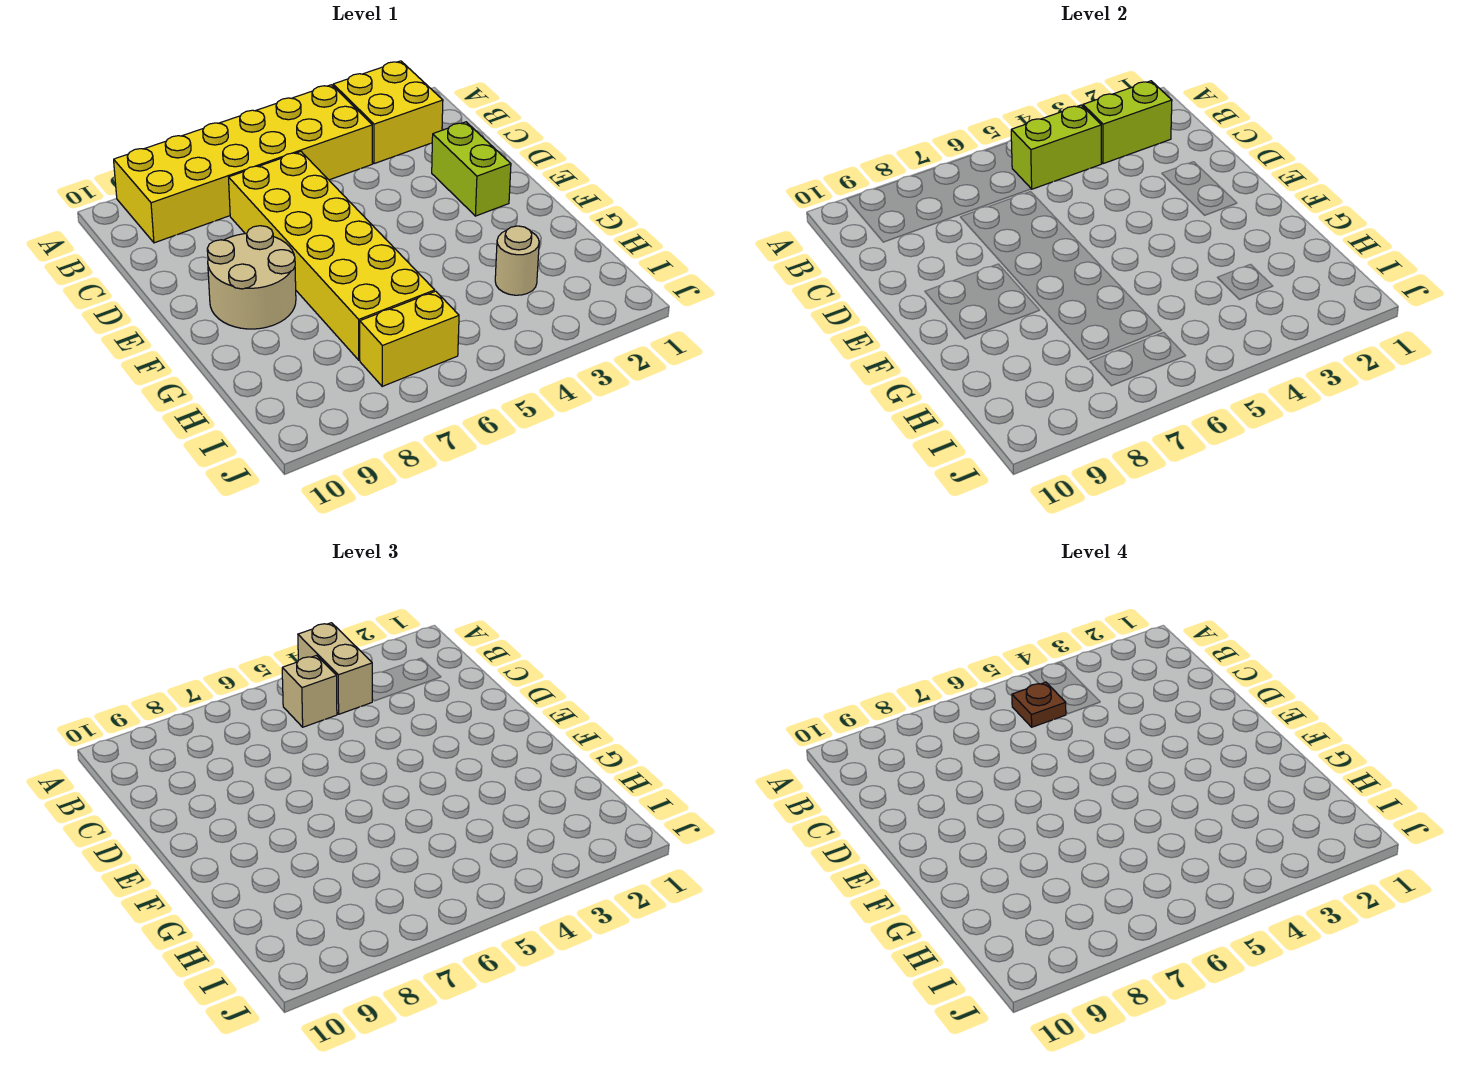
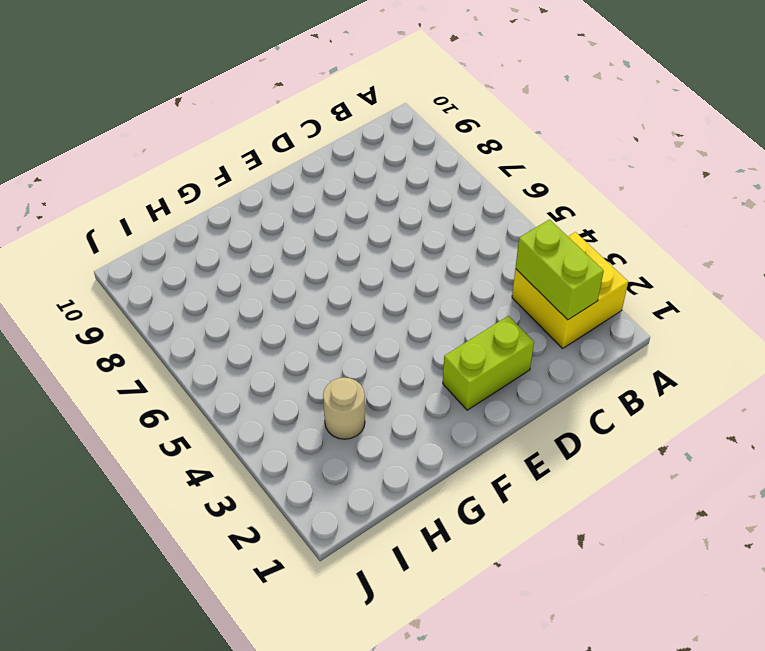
none -> yellow 2x6 brick [114,85,372,243]
none -> yellow 2x6 brick [229,152,435,360]
none -> tan 2x2 round brick [207,226,296,329]

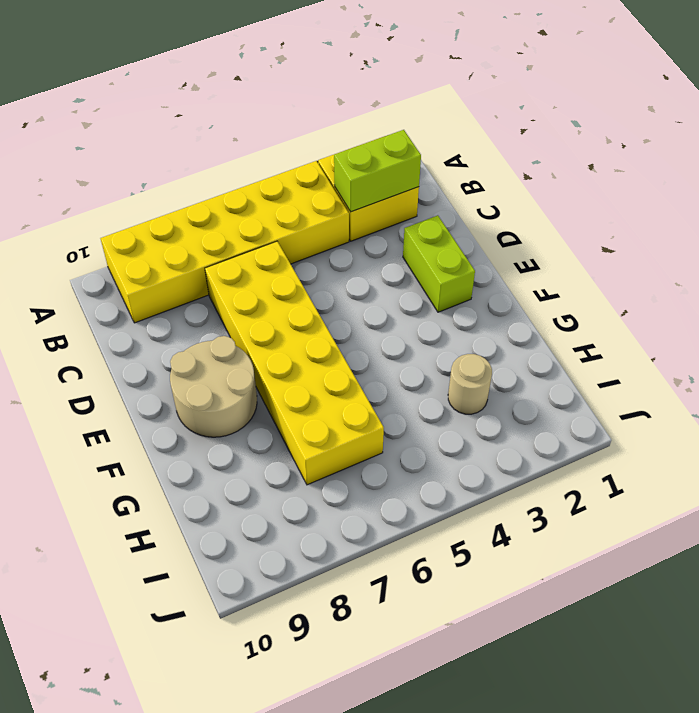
none -> yellow 1x2 brick [360,291,459,386]
none -> lime 1x2 brick [1011,105,1101,189]
none -> tan 1x2 brick [298,623,372,714]

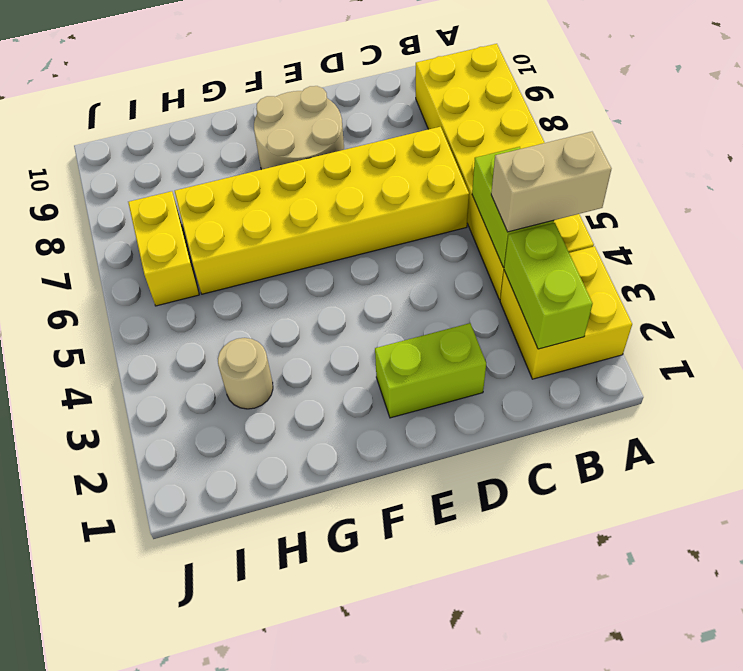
none -> tan 1x1 brick [282,656,337,727]
none -> brown 1x1 plate [1012,682,1066,727]

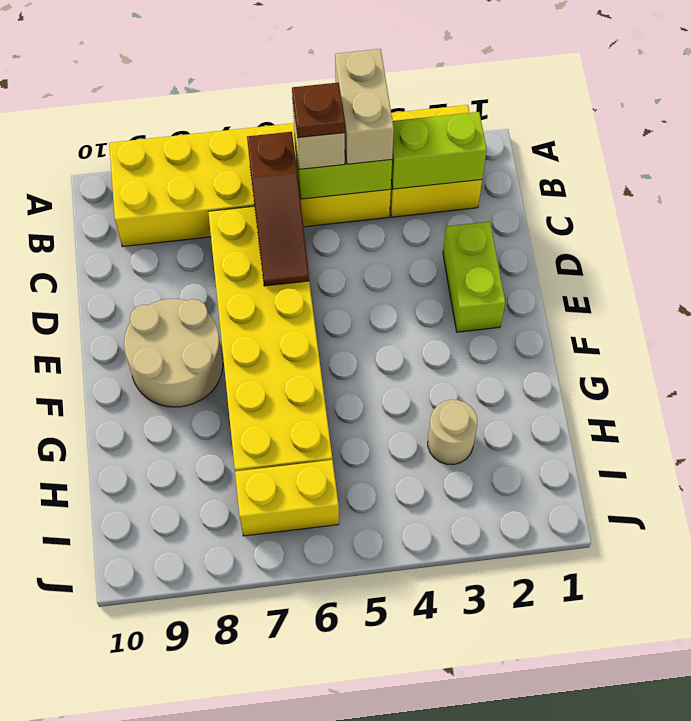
brown 1x3 slope [247,132,309,286] -> none

